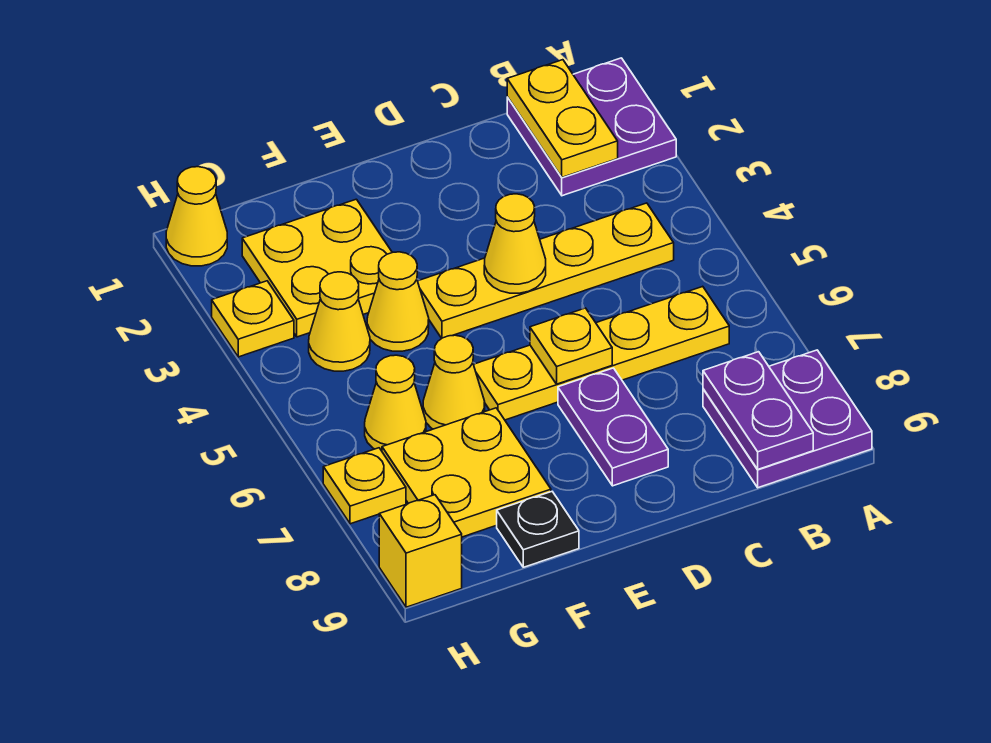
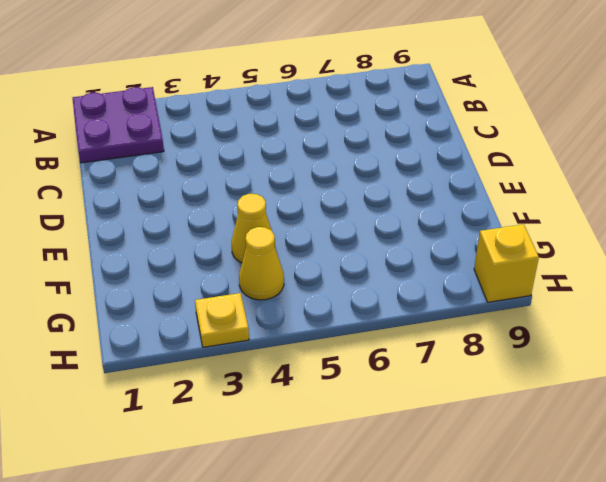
none -> purple 2x2 plate [703,350,872,488]
none -> yellow 1x4 plate [418,203,674,338]
none -> yellow 1x4 plate [474,286,729,420]

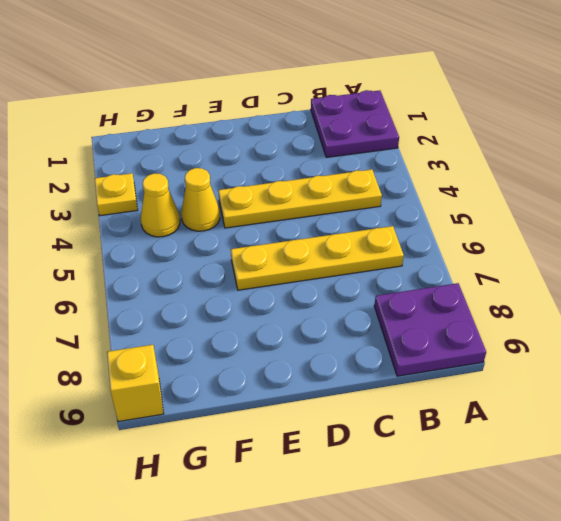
none -> purple 1x2 plate [558,368,668,486]
none -> yellow 2x2 plate [242,199,392,337]
none -> yellow 1x1 cone [423,335,485,429]

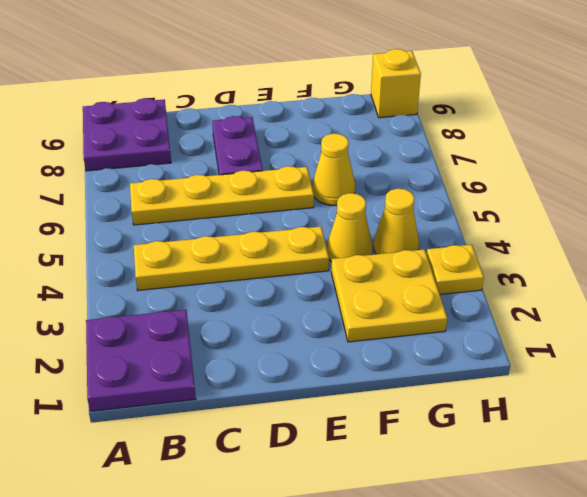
none -> yellow 2x2 plate [382,408,551,537]
none -> black 1x1 plate [497,492,579,567]
none -> yellow 1x1 cone [365,355,426,451]

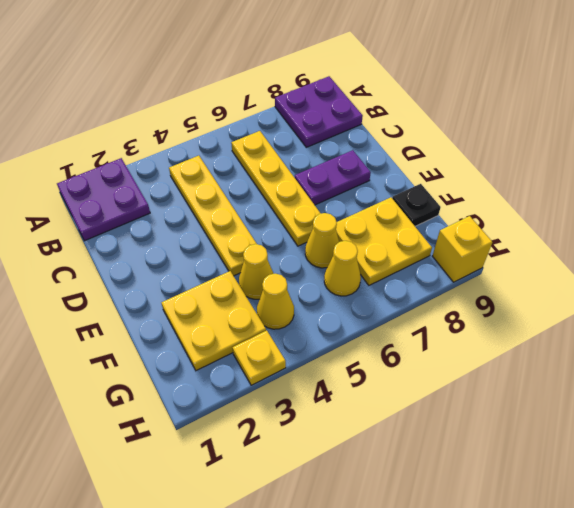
none -> yellow 1x1 cone [166,167,227,266]
none -> yellow 1x1 plate [323,448,406,524]
none -> yellow 1x2 plate [507,60,618,177]

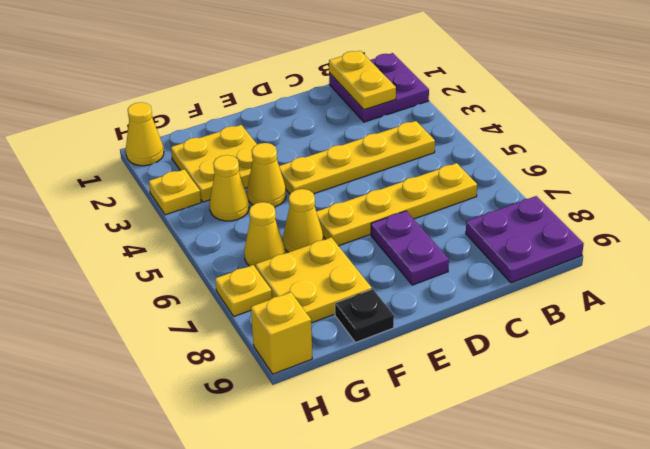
none -> purple 1x2 plate [703,352,813,469]
none -> yellow 1x1 cone [484,194,546,293]
none -> yellow 1x1 plate [530,308,612,384]

